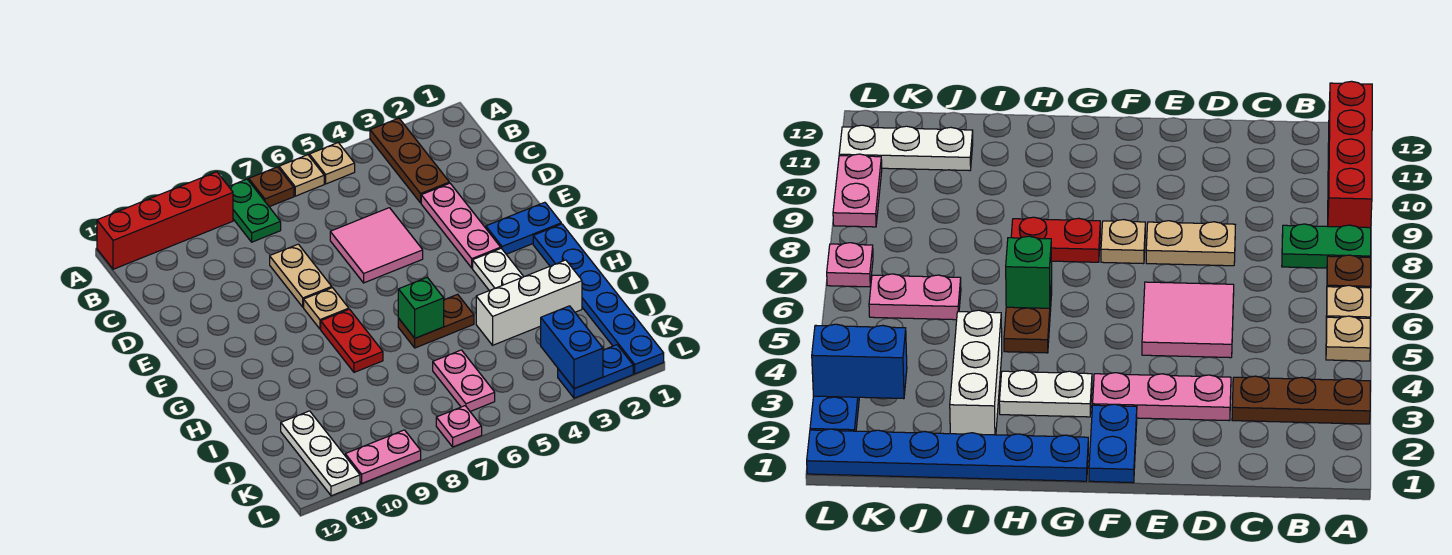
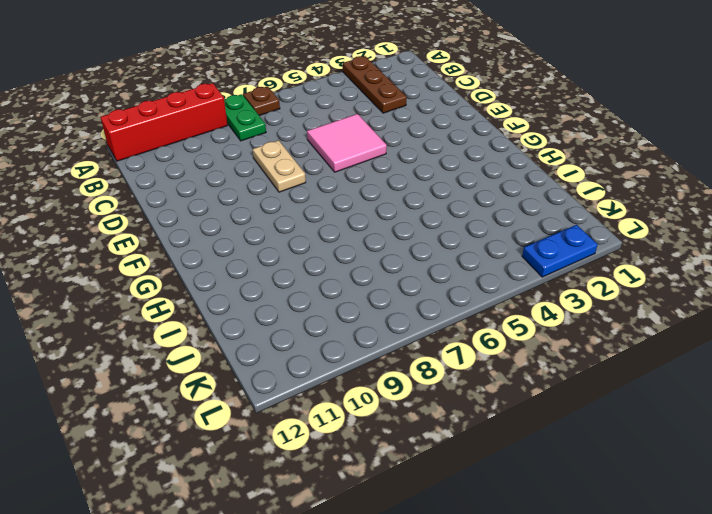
none -> tan 1x1 plate [309,143,355,184]
none -> tan 1x1 plate [279,155,324,196]
none -> pink 1x3 plate [421,183,501,268]

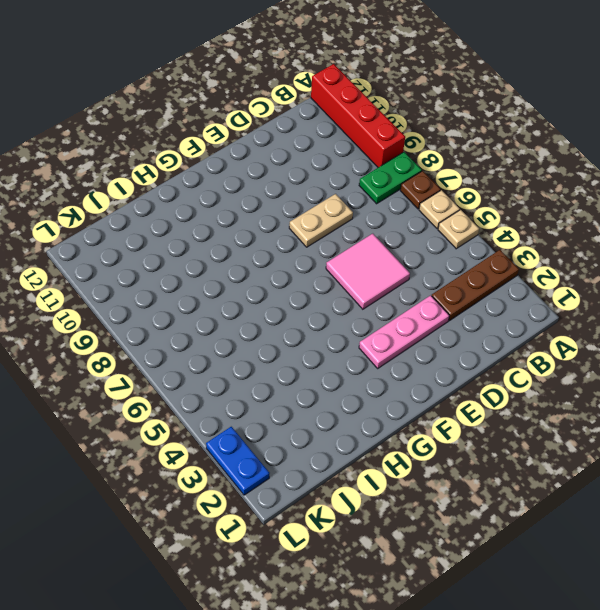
none -> blue 1x2 plate [486,202,561,254]
none -> tan 1x1 plate [304,288,349,329]
none -> blue 1x6 plate [533,224,664,374]

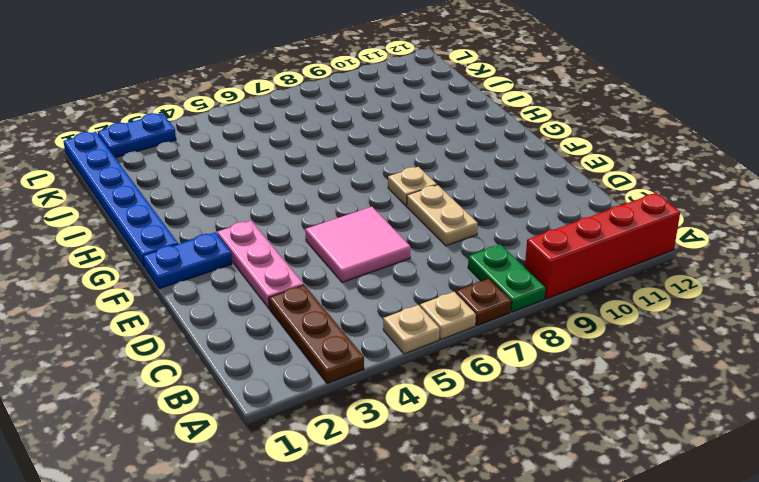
none -> white 1x2 plate [473,248,524,291]
none -> red 1x2 plate [321,309,383,372]
none -> brown 1x2 plate [398,294,474,348]

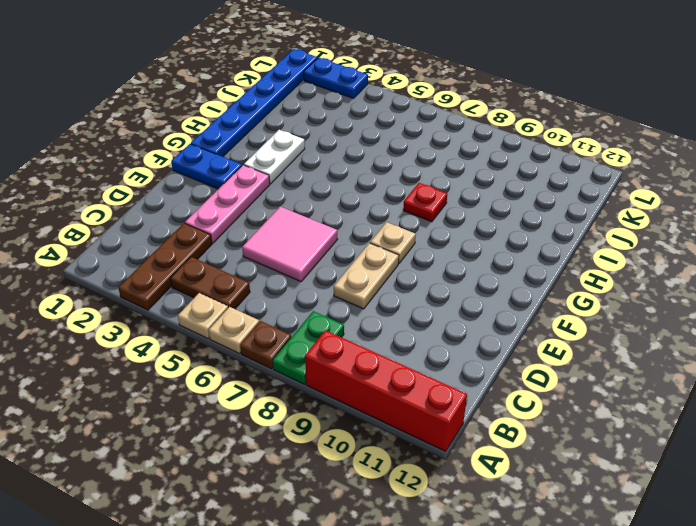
brown 1x2 plate [170,257,250,309] -> brown 1x2 plate moved to [398,294,474,348]
red 1x1 plate [403,183,447,222] -> red 1x2 plate [321,309,383,372]
none -> white 1x3 brick [476,260,582,345]
none -> pink 1x2 plate [433,350,495,411]
none -> white 1x3 plate [281,411,360,496]

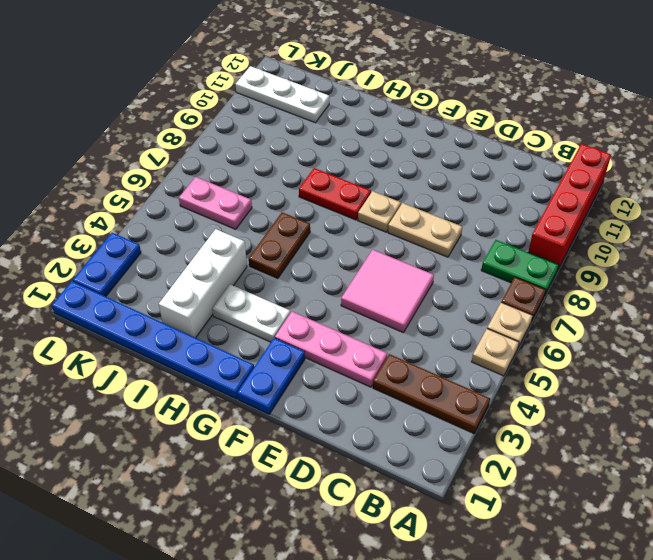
none -> pink 1x1 plate [436,406,482,447]
none -> pink 1x2 plate [345,430,421,483]
none -> green 1x1 brick [398,277,444,338]

